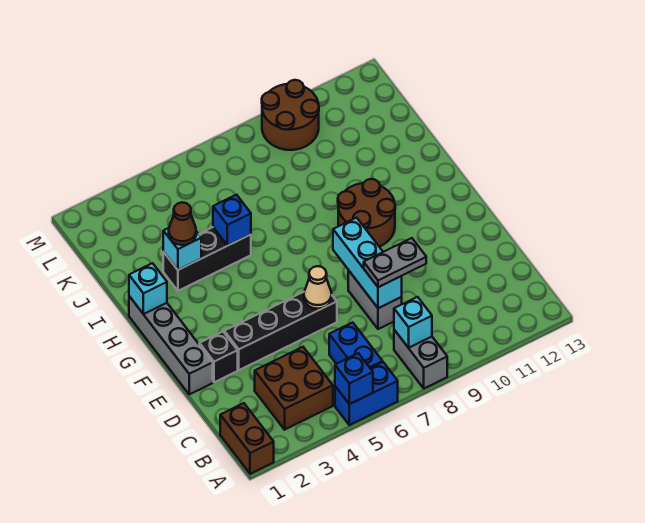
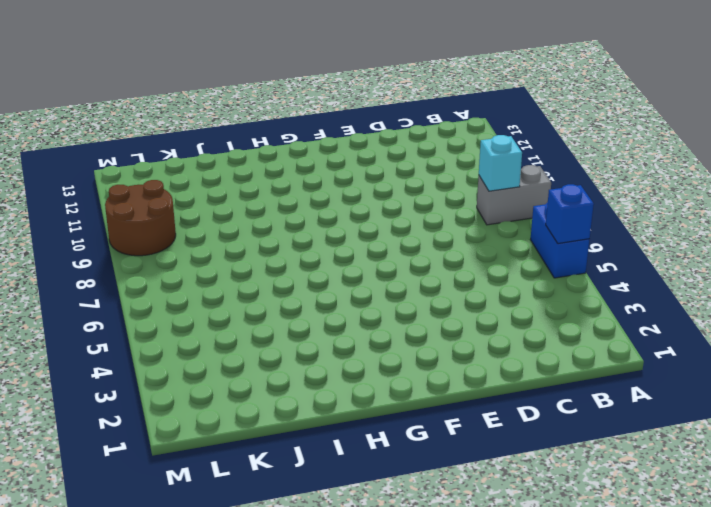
none -> brown 1x2 brick [220,403,274,474]
none -> brown 2x2 brick [255,347,333,430]
none -> blue 1x2 brick [329,322,383,368]

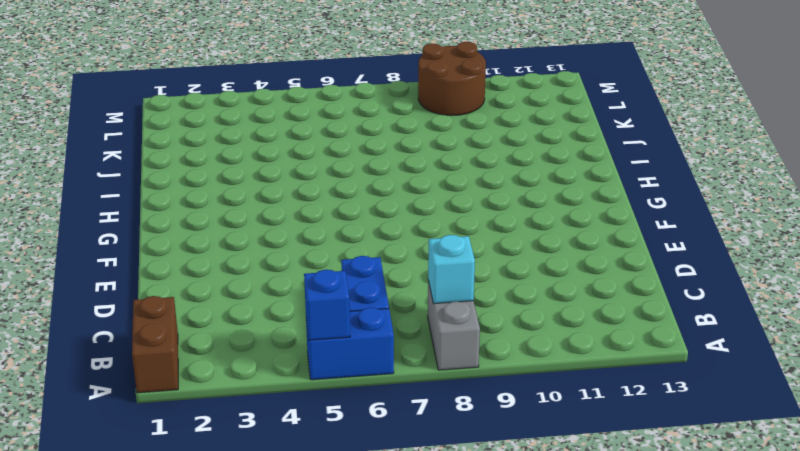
none -> brown 2x2 brick [255,347,333,430]
none -> grey 1x2 brick [348,270,402,329]
none -> grey 1x4 brick [129,296,213,394]

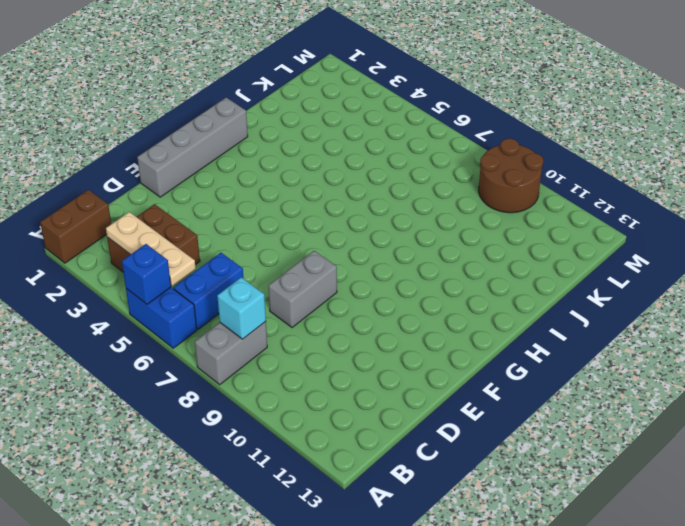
tan 1x3 plate [106,212,196,286] -> none
none -> black 1x1 brick [199,332,238,382]
none -> black 1x4 brick [224,292,337,370]
none -> brown 2x2 round brick [338,179,395,247]

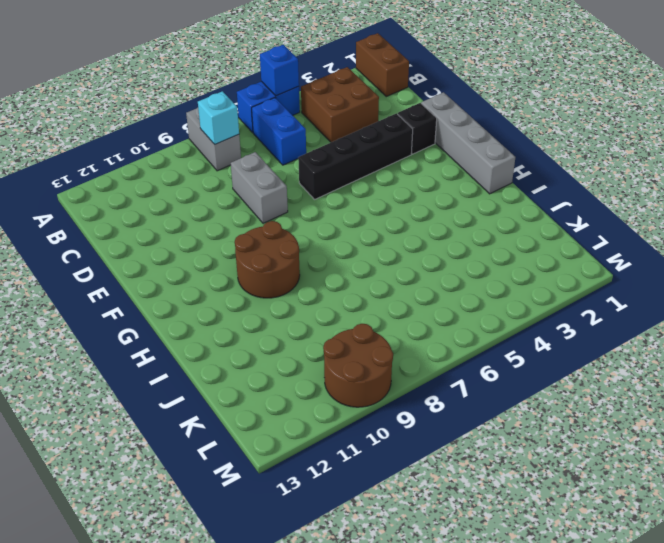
none -> black 1x3 brick [163,227,251,291]
none -> cyan 1x3 brick [333,218,402,308]
none -> tan 1x1 cone [304,266,332,309]

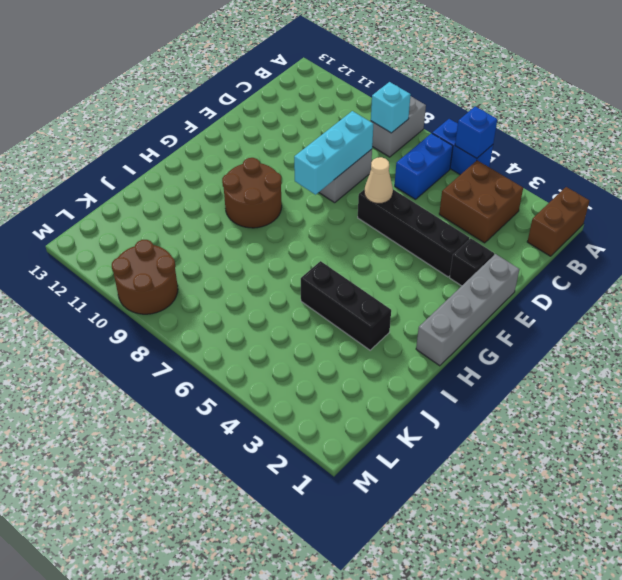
none -> cyan 1x1 brick [129,263,167,314]
none -> cyan 1x1 brick [163,228,201,270]
none -> blue 1x1 brick [213,195,251,246]

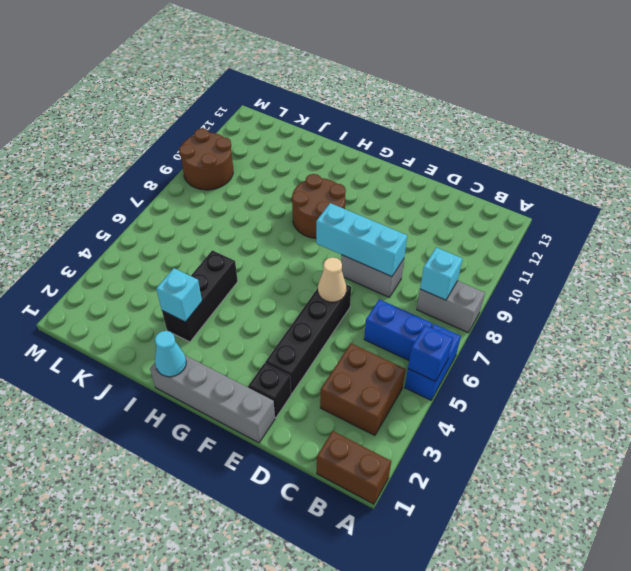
cyan 1x1 cone [155,331,186,377] -> cyan 1x1 brick [129,263,167,314]
none -> blue 1x1 brick [213,195,251,246]
none -> grey 1x2 plate [364,238,426,287]
none -> brown 1x1 cone [169,202,196,245]

